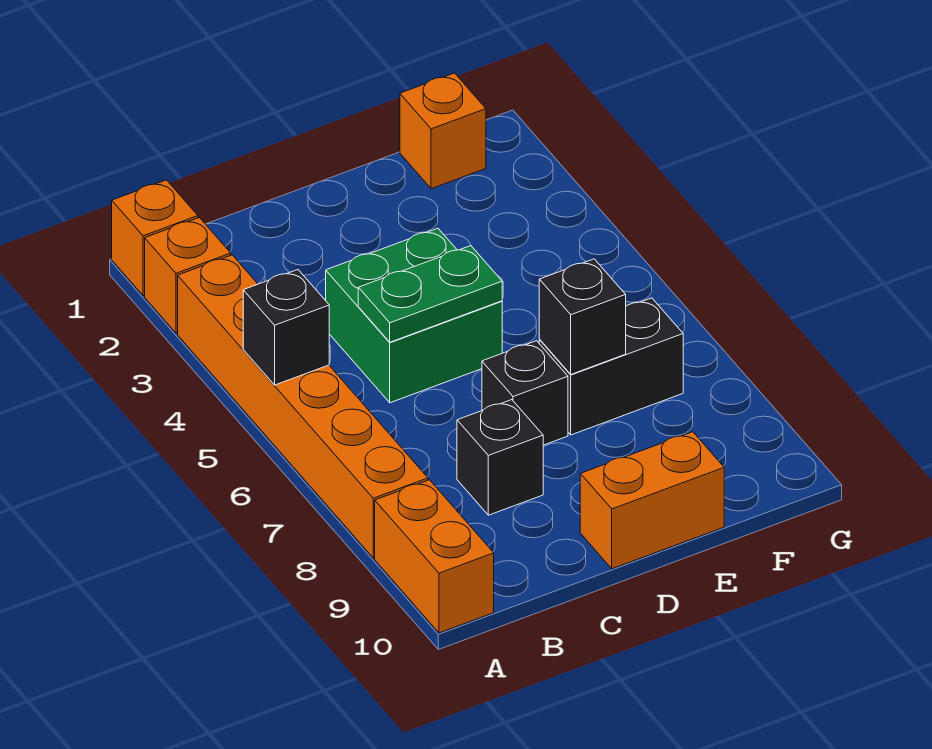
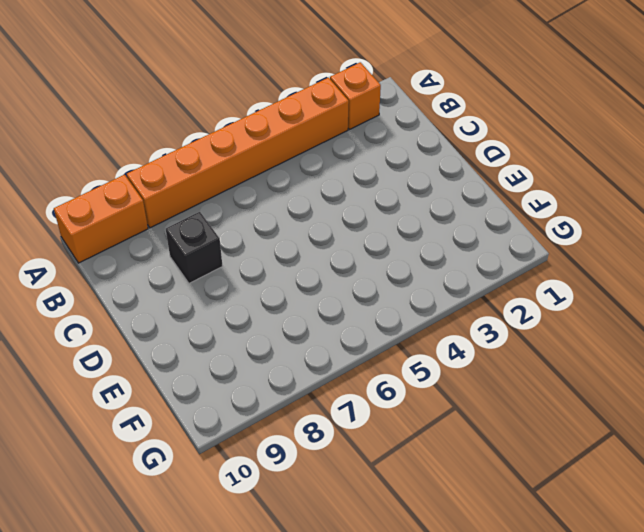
none -> orange 1x1 brick [112,180,198,296]
none -> green 2x2 brick [326,228,502,403]
none -> black 1x1 brick [482,341,568,445]

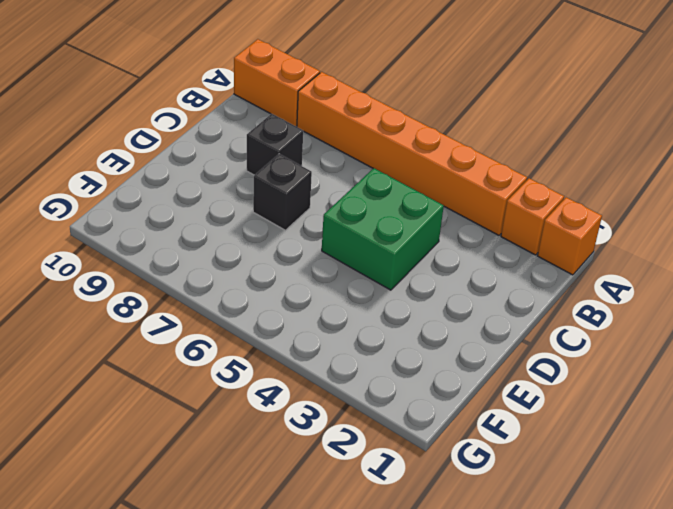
none -> orange 1x2 brick [580,432,724,569]
none -> black 1x2 brick [539,298,683,435]
none -> orange 1x1 brick [400,73,486,189]

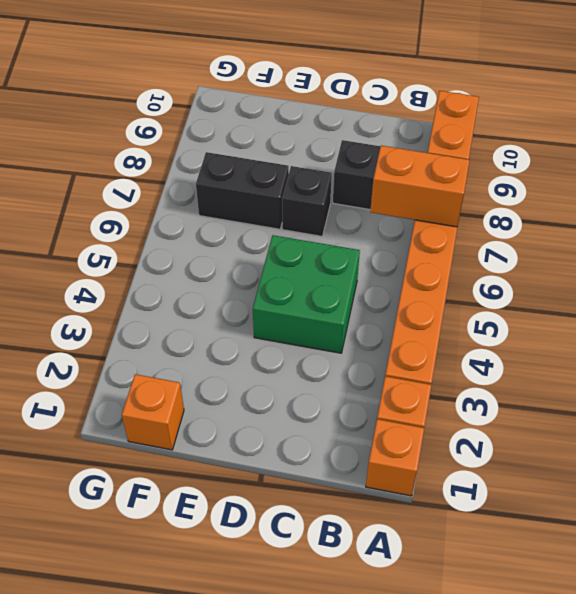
orange 1x2 brick [370,146,470,227] -> orange 1x2 brick moved to [580,432,724,569]
none -> black 1x1 brick [243,270,329,385]
none -> green 1x2 plate [358,246,502,342]
none -> black 1x1 brick [539,259,626,374]

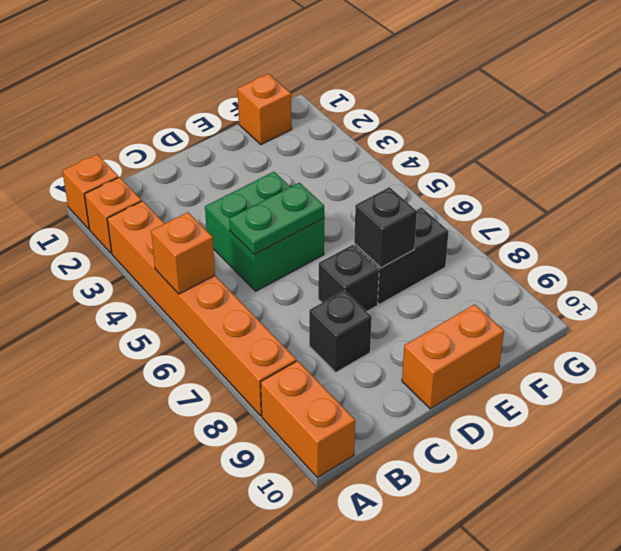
orange 1x1 brick [151,212,215,294] -> black 1x1 brick [243,270,329,385]

